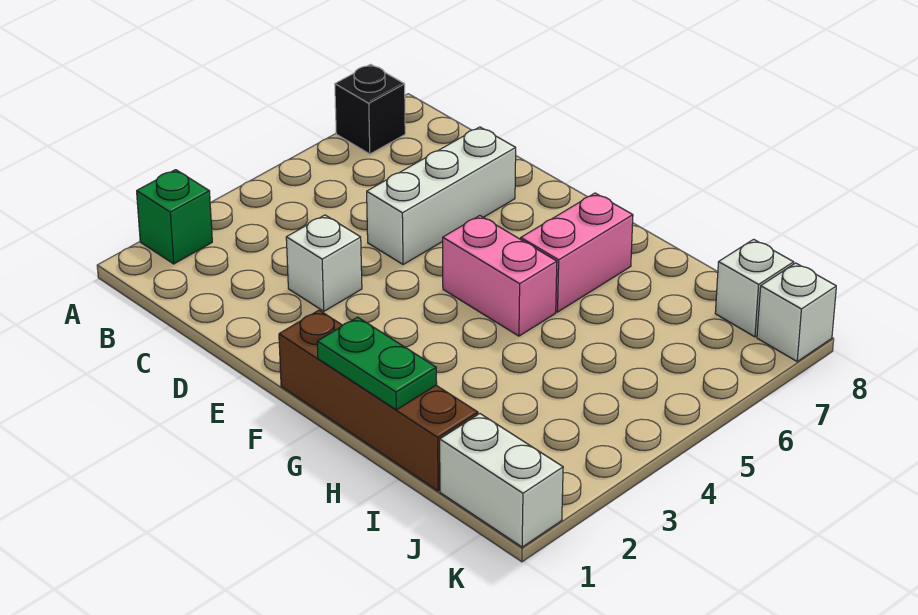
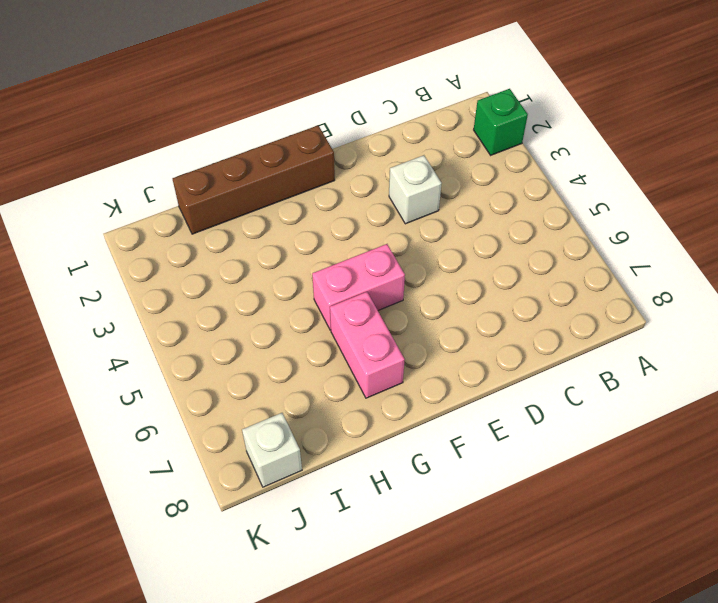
none -> black 1x1 brick [335,64,405,154]
none -> white 1x3 brick [367,127,516,265]

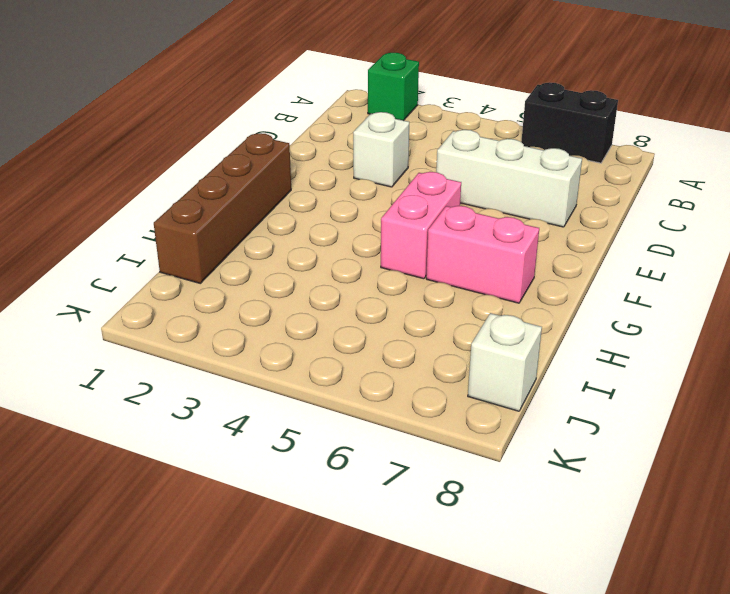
black 1x2 brick [521,82,618,163] -> black 1x1 brick [335,64,405,154]
none -> white 1x2 brick [440,414,563,547]
none -> white 1x1 brick [757,263,836,361]

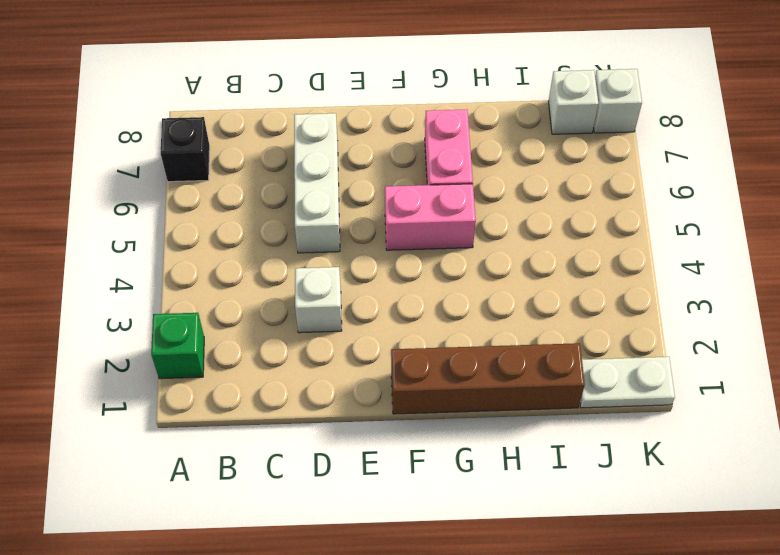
white 1x2 plate [580,357,675,408] -> white 1x2 brick [440,414,563,547]
none -> green 1x2 plate [317,317,437,410]

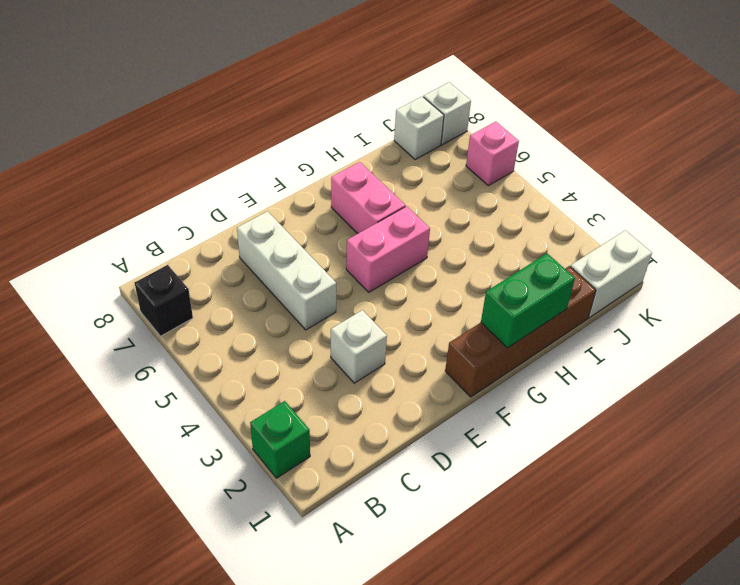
green 1x2 brick [481,253,575,348] -> green 1x2 plate [317,317,437,410]
pink 1x1 brick [466,122,519,186] -> none

